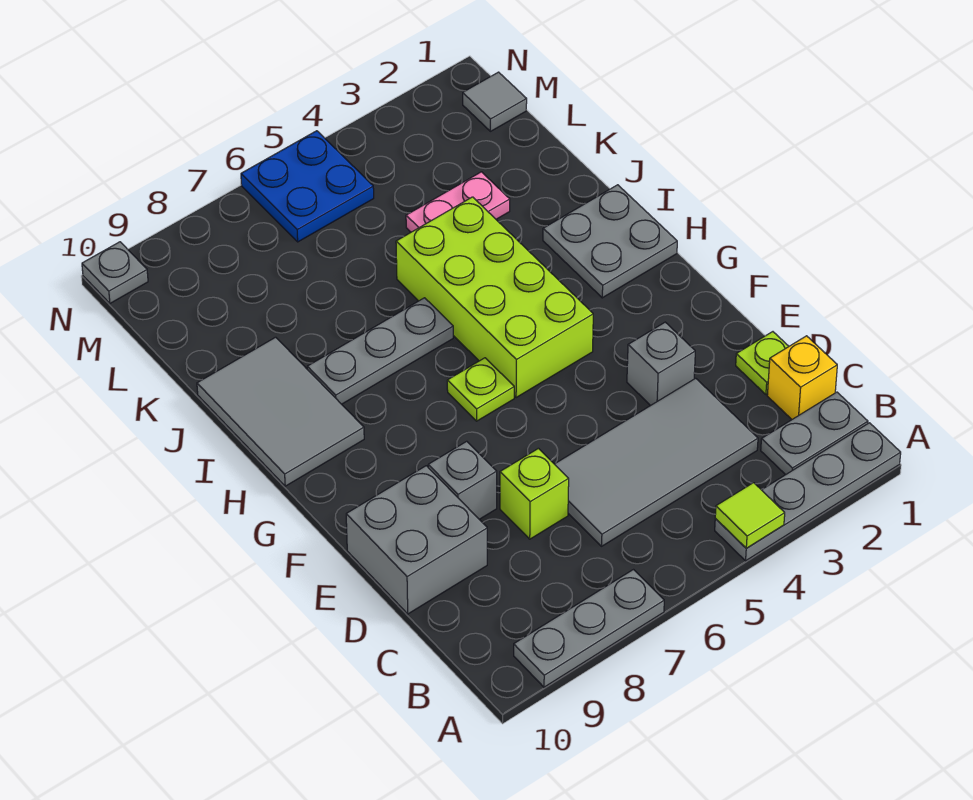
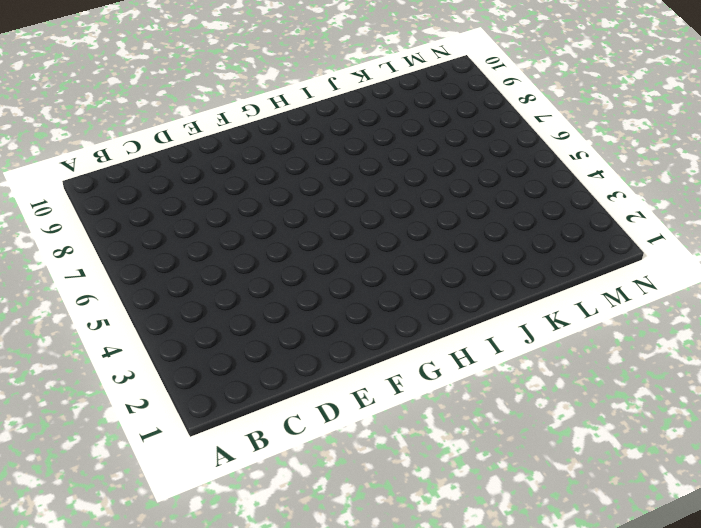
none -> grey 1x4 plate [715,423,901,561]
none -> grey 1x3 plate [514,570,664,687]
none -> grey 1x2 plate [761,392,868,475]

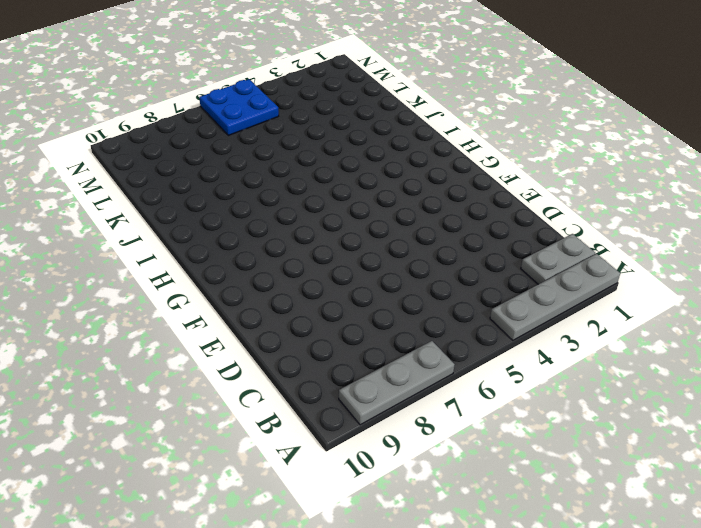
none -> yellow 1x1 brick [767,336,837,419]
none -> grey 2x4 tile [555,378,758,546]
none -> lime 1x1 plate [736,332,789,394]

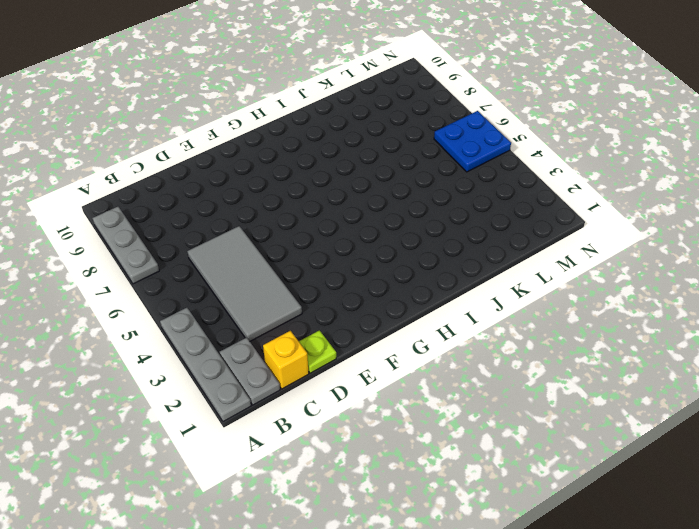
none -> lime 1x1 brick [500,448,569,539]
none -> grey 2x2 brick [346,466,487,614]
none -> grey 1x1 brick [627,322,695,406]

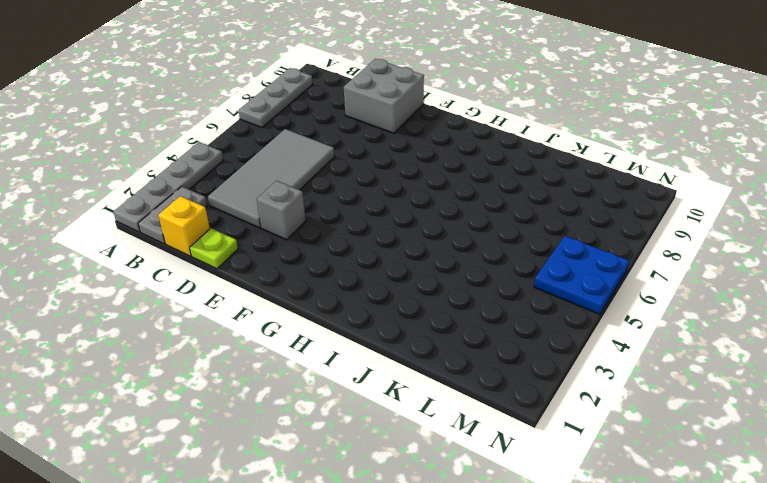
none -> lime 1x1 brick [500,448,569,539]
none -> grey 1x1 brick [428,441,497,519]
none -> lime 2x4 brick [396,197,593,398]

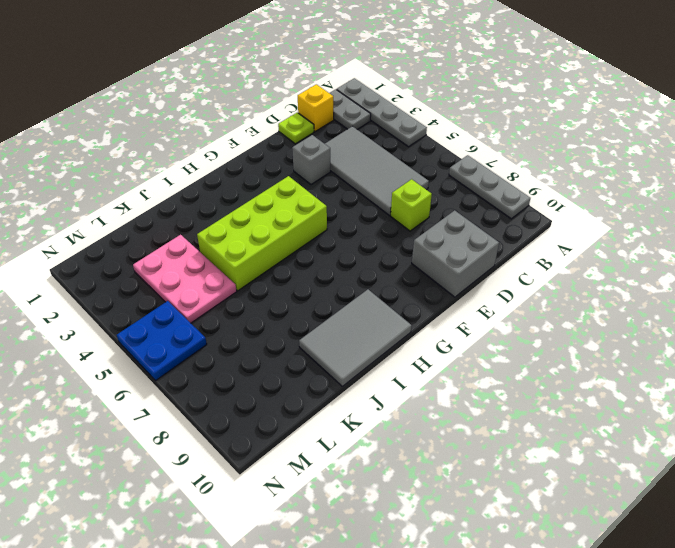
pink 2x3 plate [133,235,237,323] -> pink 1x2 plate [406,172,510,232]
none -> grey 1x1 brick [428,441,497,519]
none -> lime 1x1 plate [447,358,514,421]
none -> grey 2x2 plate [543,185,677,298]

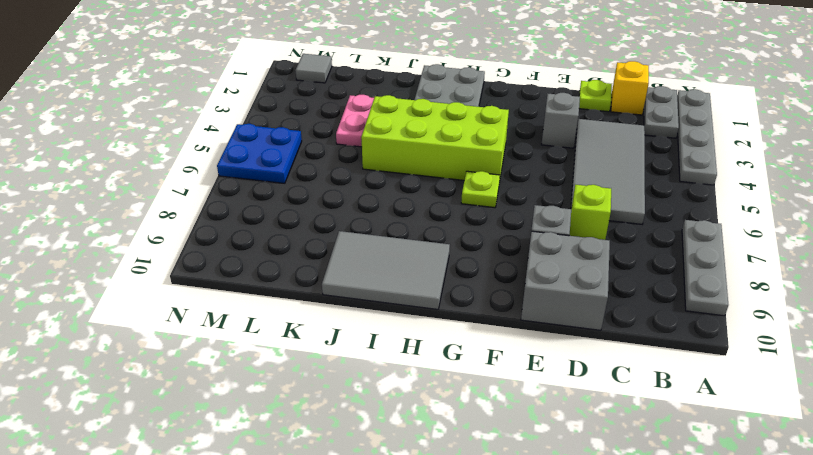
none -> grey 1x3 plate [307,298,453,404]
none -> grey 1x1 plate [82,242,148,303]
none -> lime 1x1 tile [715,483,785,548]

